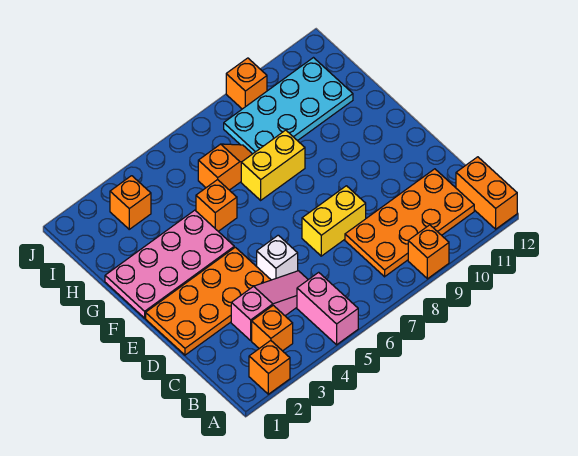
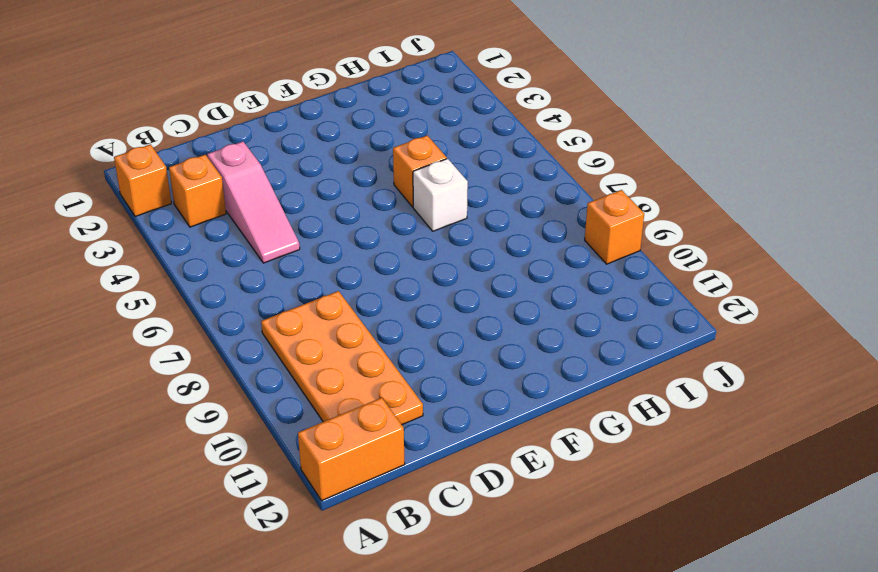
white 1x1 brick [413,159,468,231] -> white 1x1 brick moved to [257,235,298,280]
none -> pink 1x2 brick [297,272,358,345]
none -> orange 1x1 brick [408,225,449,279]
none -> orange 2x4 plate [146,247,271,355]

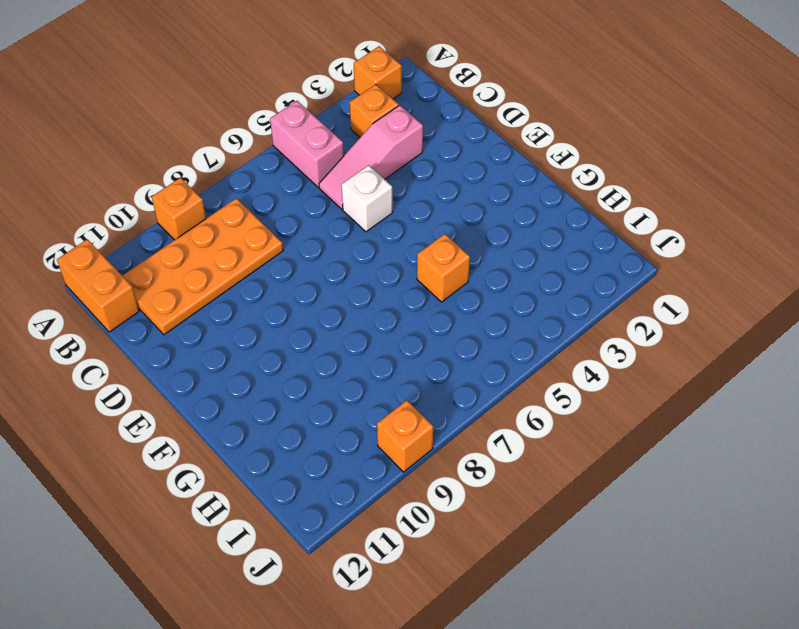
none -> orange 2x4 plate [146,247,271,355]
none -> yellow 1x2 brick [302,186,366,256]
none -> pink 2x4 plate [105,210,234,318]

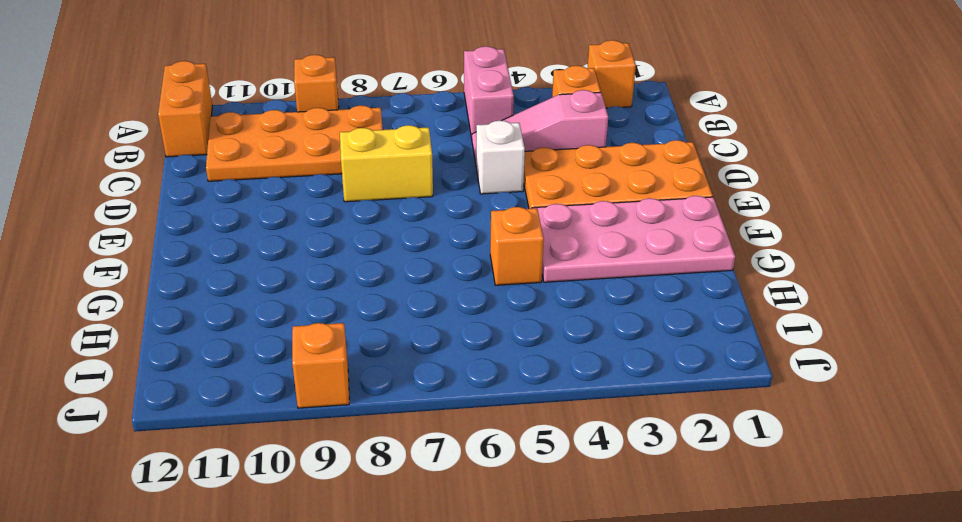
none -> yellow 1x2 brick [241,130,305,200]
none -> orange 1x2 slope [198,144,252,190]
none -> cyan 2x4 plate [224,58,353,154]

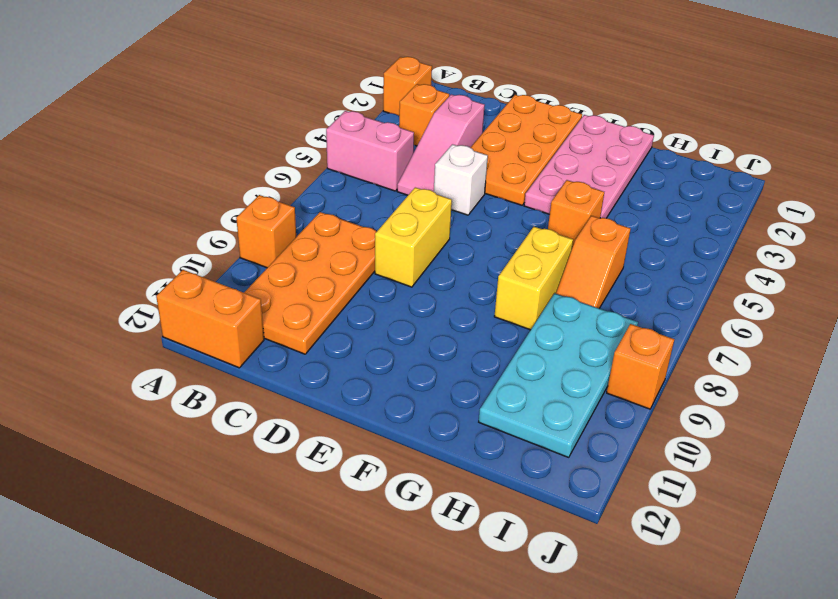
none -> orange 1x1 brick [110,176,151,229]

